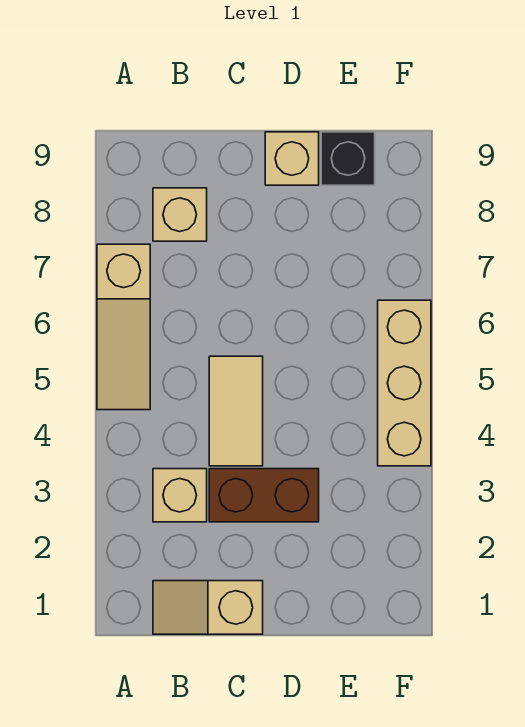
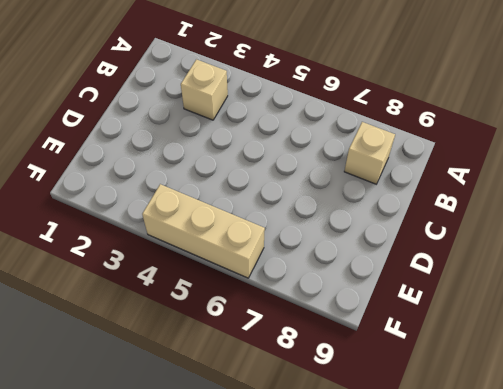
none -> tan 1x3 slope [97,244,150,410]
none -> tan 1x2 slope [153,581,263,634]

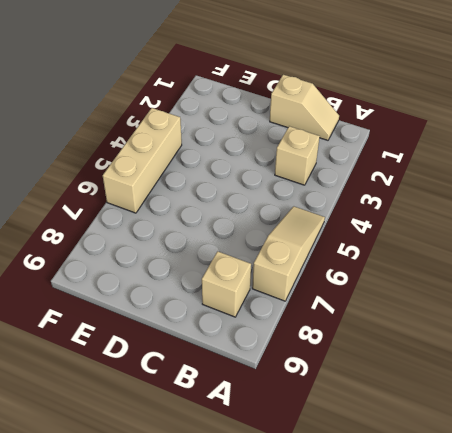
none -> brown 1x2 brick [209,469,319,522]
none -> tan 1x2 tile [209,356,263,466]

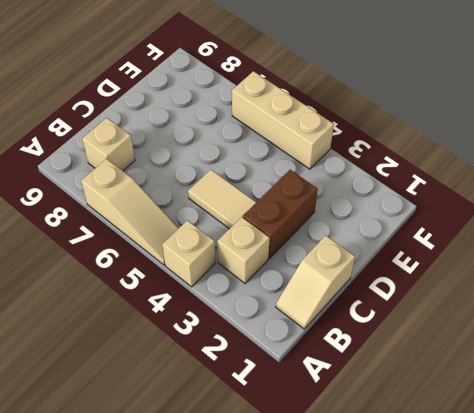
tan 1x1 brick [162,220,216,287] -> tan 1x1 brick moved to [265,132,319,185]
none -> black 1x1 brick [321,132,375,185]

